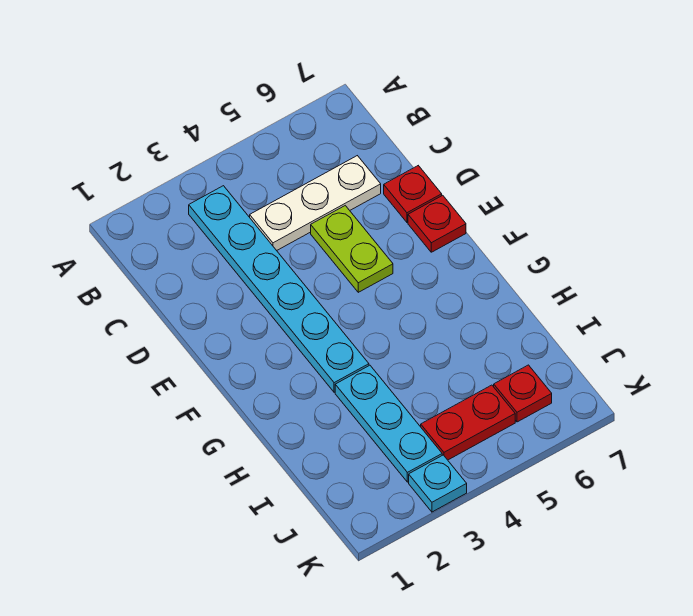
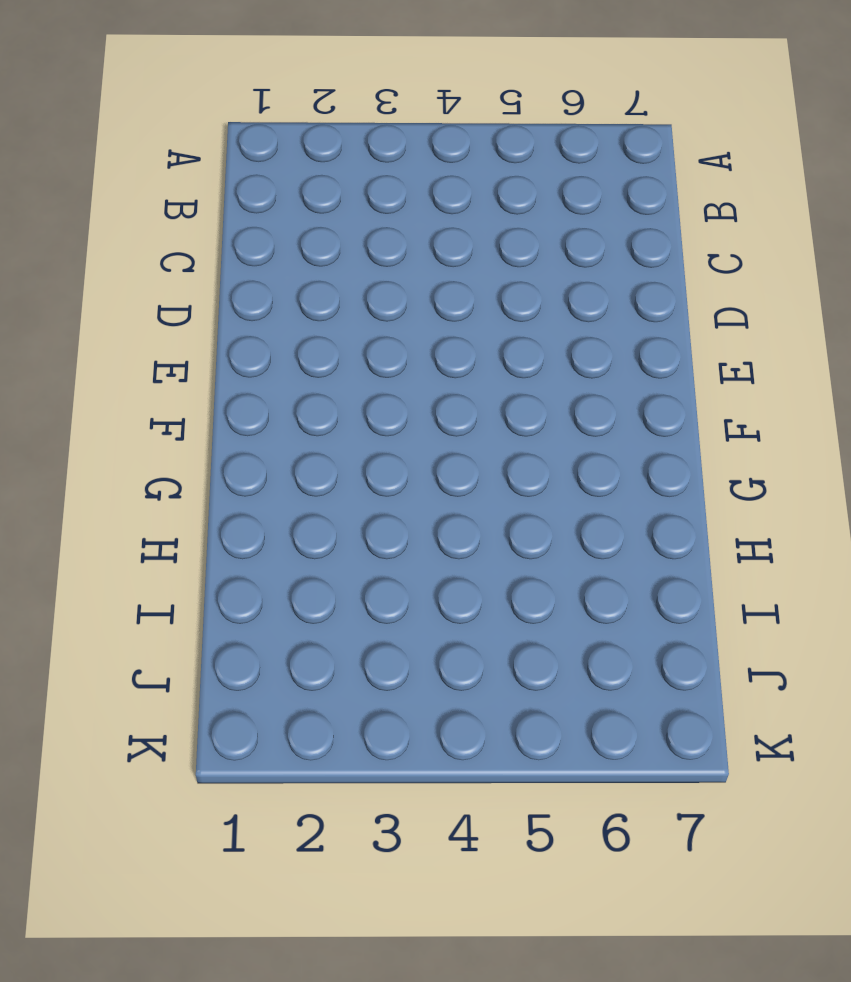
none -> cyan 1x6 plate [189,186,369,392]
none -> white 1x3 plate [250,156,381,251]

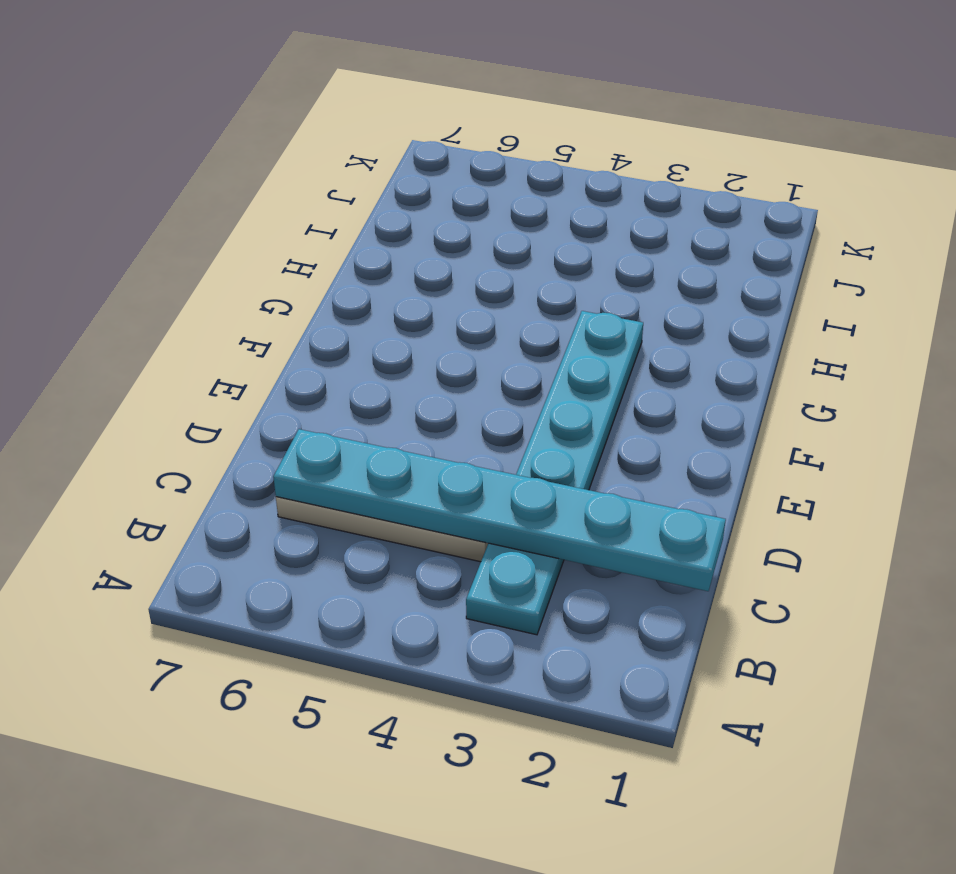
cyan 1x6 plate [273,429,726,591] -> none
none -> lime 1x2 plate [311,206,393,292]
none -> red 1x1 plate [384,166,442,222]

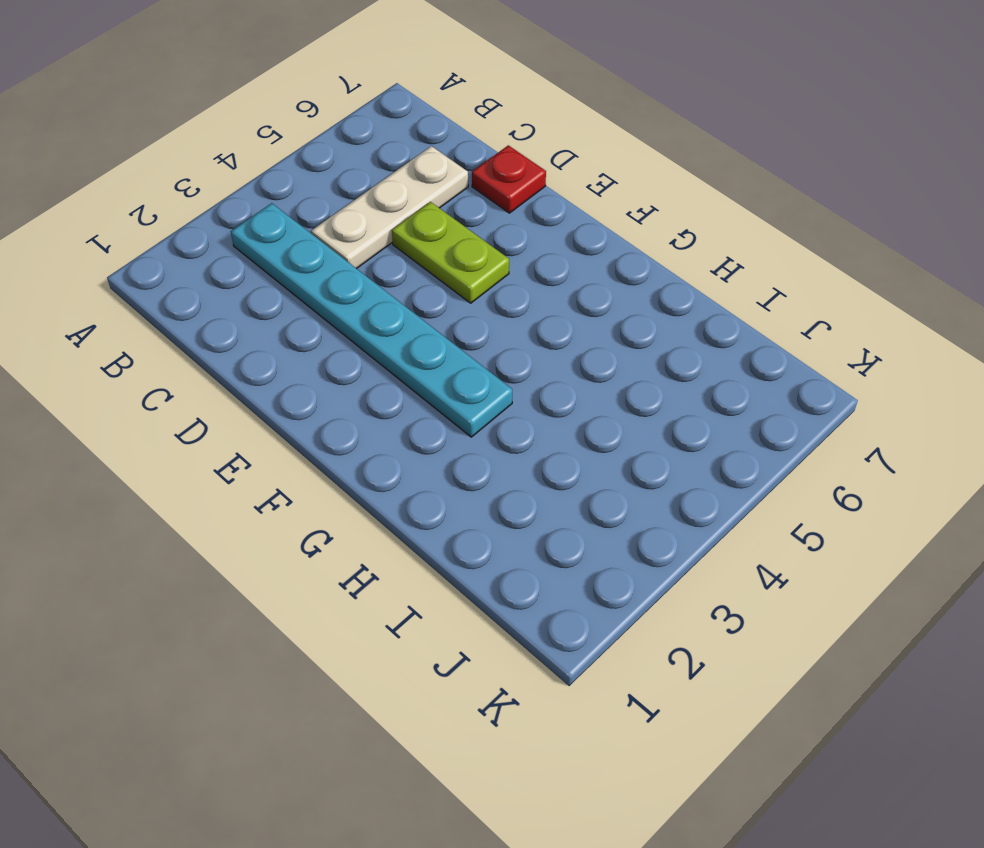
none -> red 1x1 plate [408,195,466,252]
none -> cyan 1x3 plate [335,365,442,482]

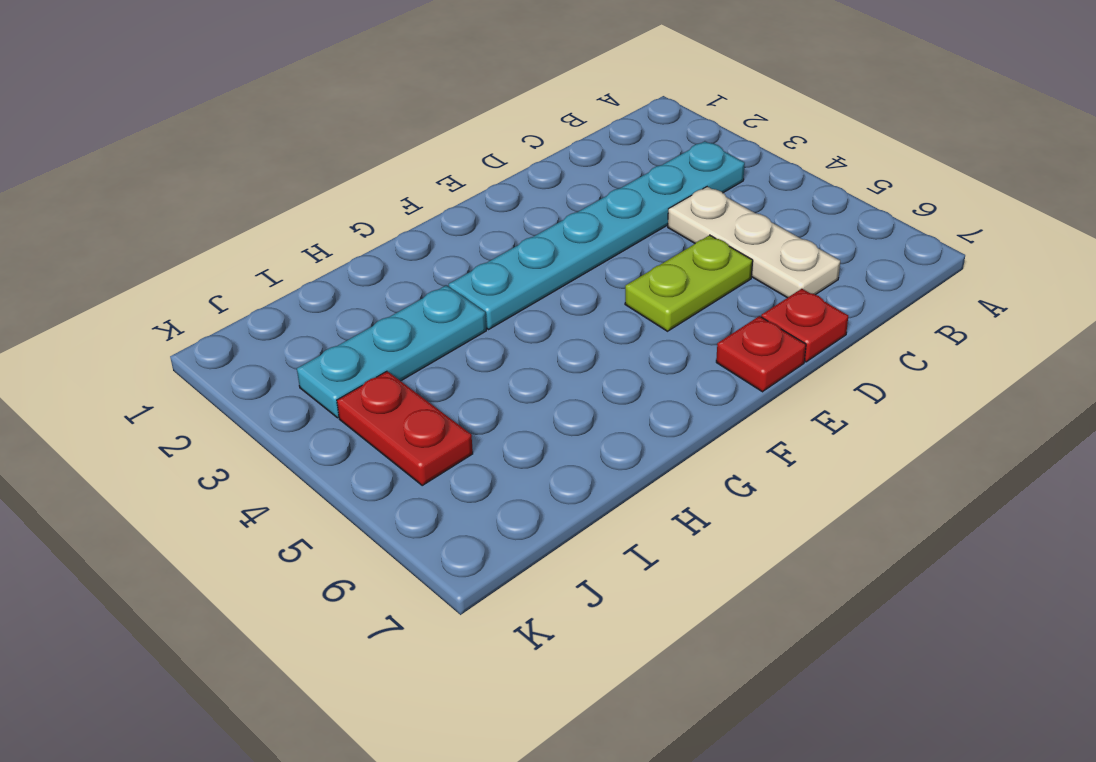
none -> red 1x1 plate [494,365,552,422]
none -> cyan 1x1 plate [409,455,467,512]

